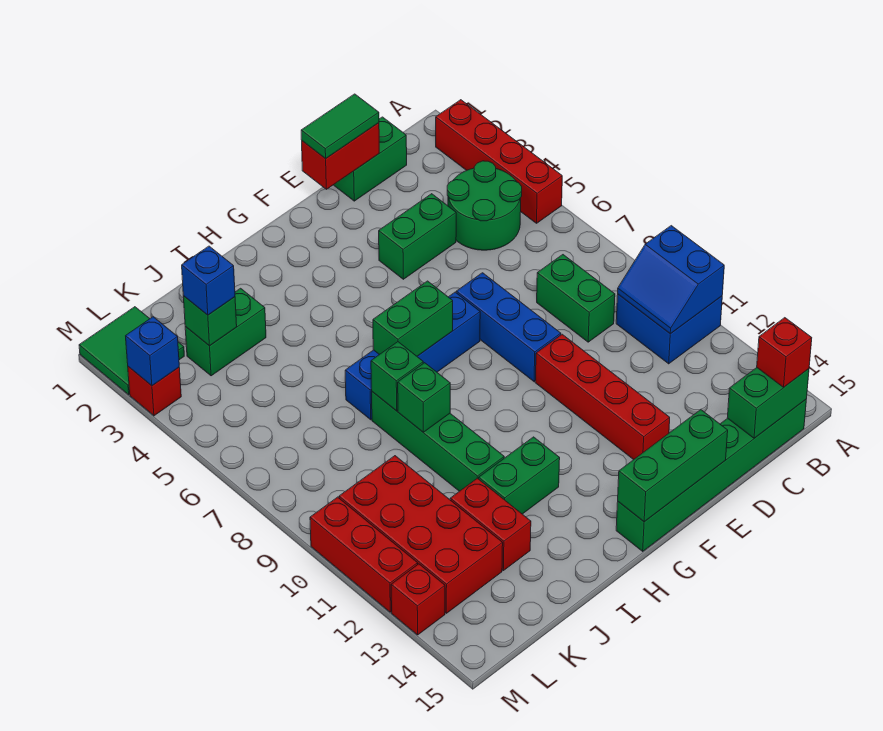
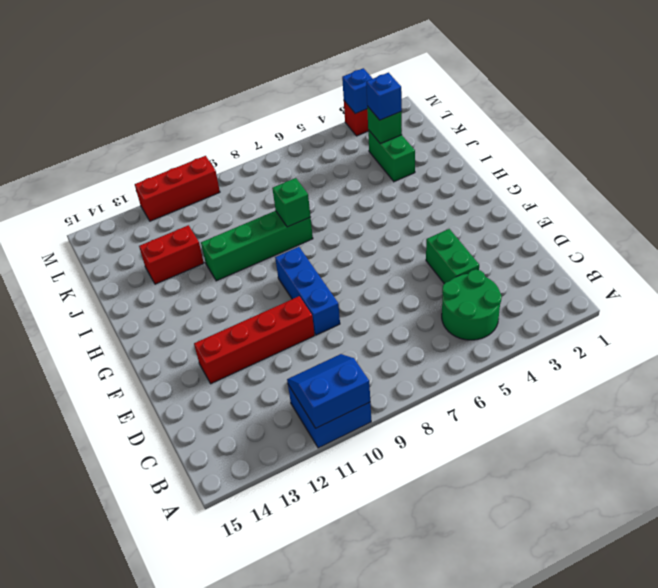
blue 1x3 brick [275,247,340,335] -> blue 1x3 brick turned to [456,273,561,382]
none -> red 1x4 brick [436,100,562,223]
none -> green 1x6 brick [616,400,806,551]
none -> green 1x2 brick [334,117,407,201]
none -> green 1x2 brick [537,255,615,342]

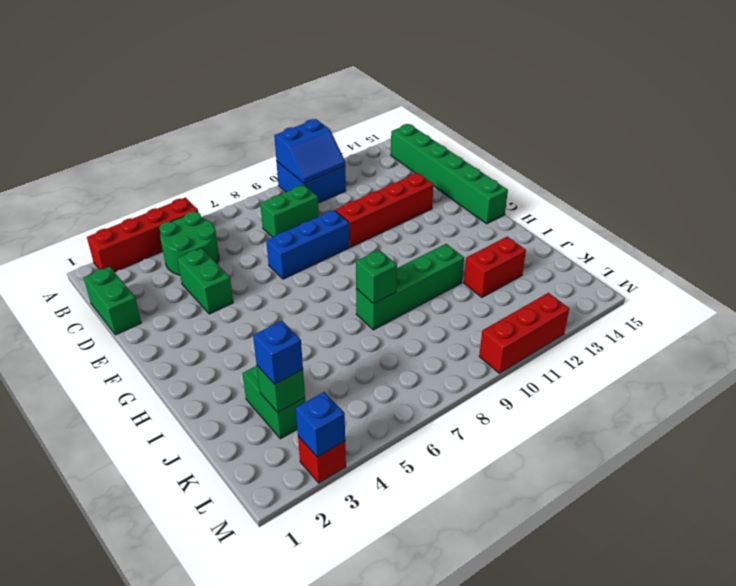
none -> blue 1x4 brick [345,292,480,420]
none -> green 1x2 brick [479,437,560,514]
none -> red 2x4 brick [339,456,503,613]
none -> green 2x2 tile [79,307,184,395]

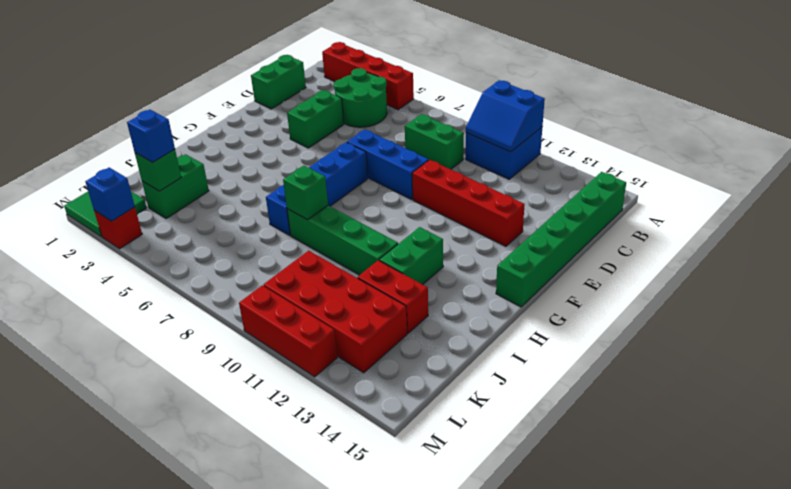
none -> red 1x1 brick [391,564,445,635]
none -> green 1x2 brick [727,368,809,438]
none -> red 1x2 brick [302,123,379,189]
none -> green 1x3 brick [618,410,728,522]

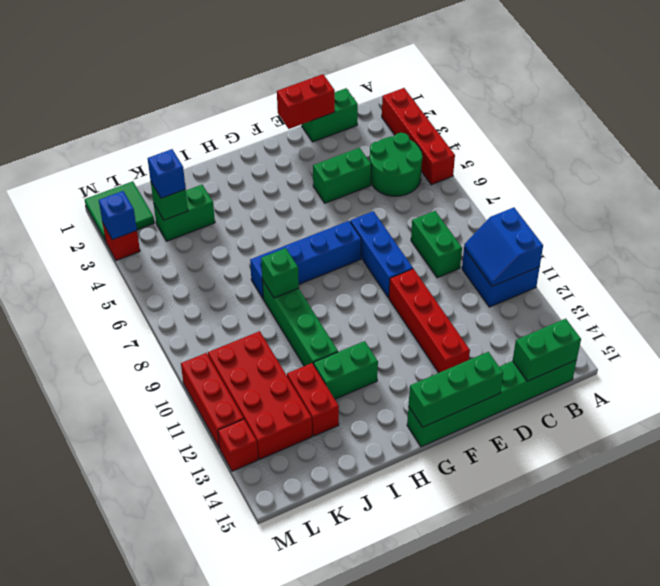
none -> green 1x2 brick [373,281,453,356]
none -> green 1x1 brick [398,363,450,432]
none -> red 1x1 brick [757,318,812,387]
none -> green 1x2 tile [301,94,379,159]

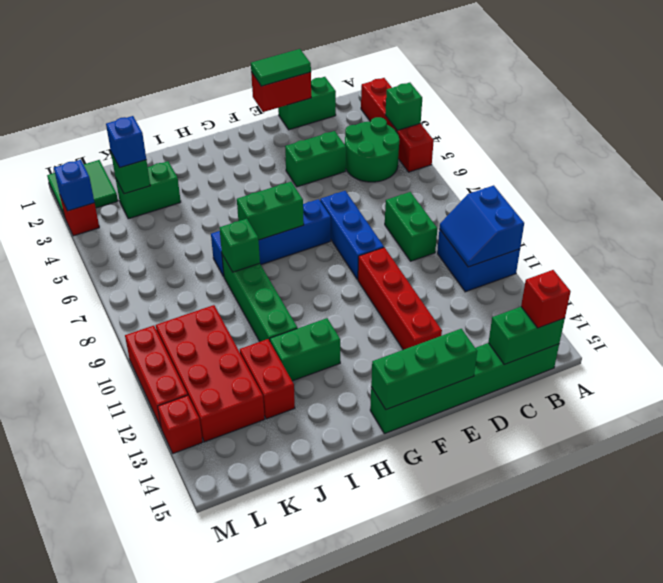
green 1x1 brick [385,83,422,130] -> green 1x1 brick moved to [398,363,450,432]

